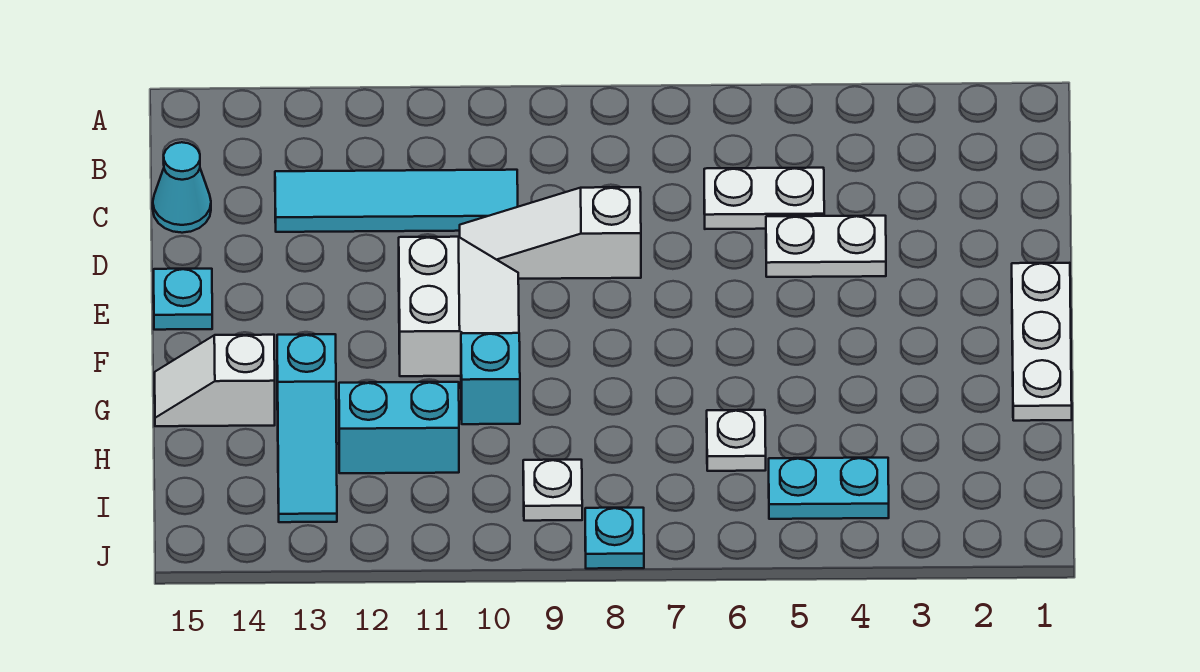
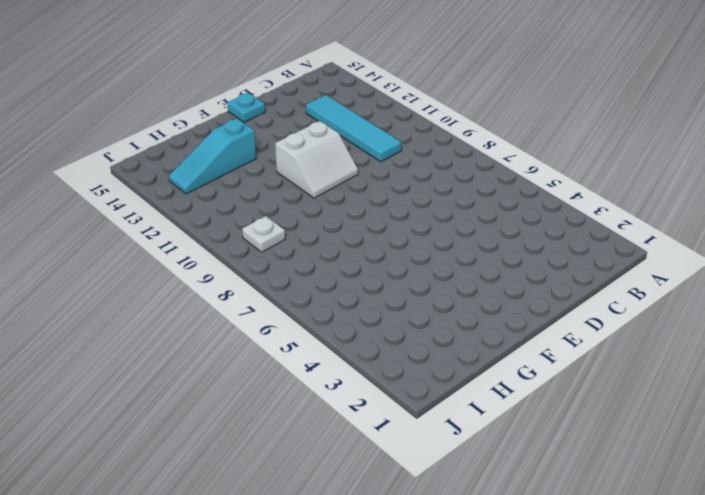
none -> white 1x2 plate [704,168,824,229]
none -> cyan 1x1 cone [153,142,211,233]
none -> white 1x2 plate [766,216,886,277]

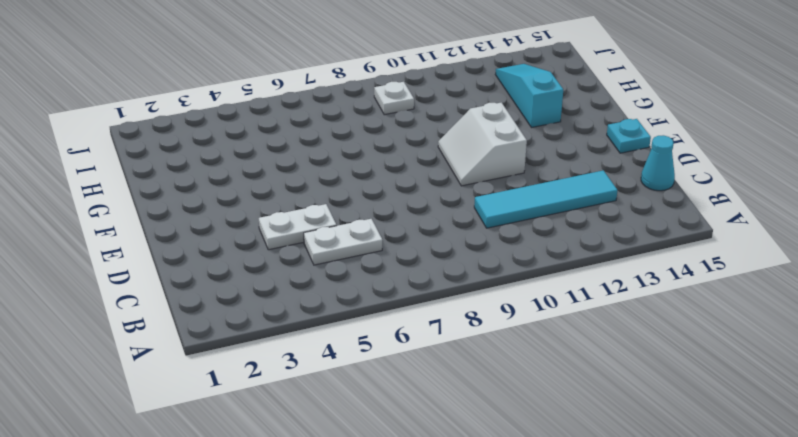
none -> white 1x3 slope [460,187,641,279]
none -> white 1x3 plate [1012,263,1072,421]
none -> cyan 1x1 brick [461,333,520,424]

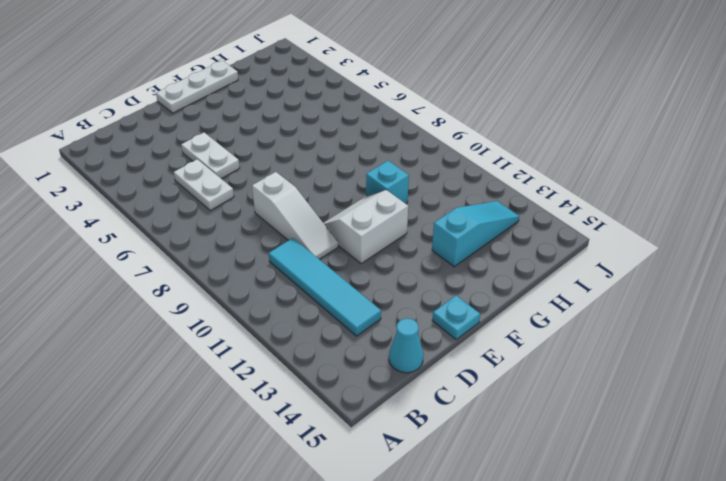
none -> white 1x2 slope [155,335,275,426]
none -> white 1x1 plate [707,410,766,471]
none -> cyan 1x2 brick [339,382,459,473]

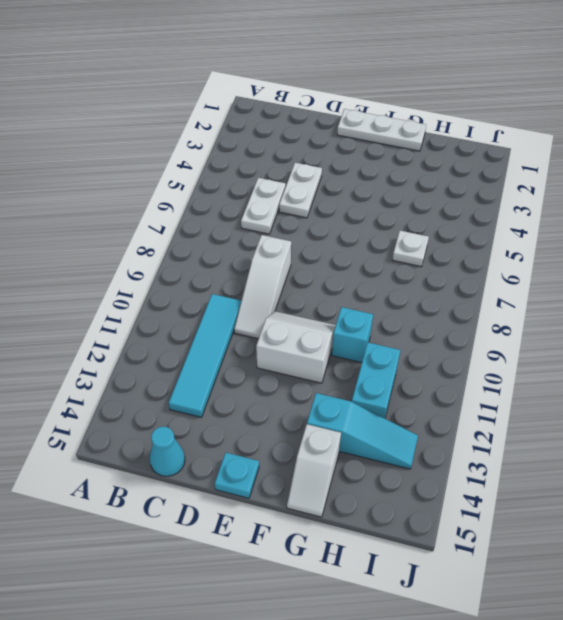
none -> cyan 1x2 plate [769,458,889,519]
none -> white 1x1 plate [523,460,582,521]
none -> cyan 1x1 plate [585,508,644,569]

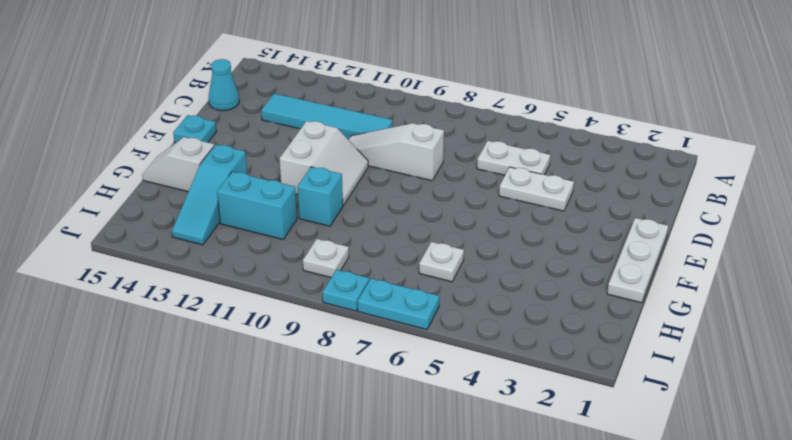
cyan 1x2 plate [358,278,440,330] -> cyan 1x2 plate moved to [769,458,889,519]

